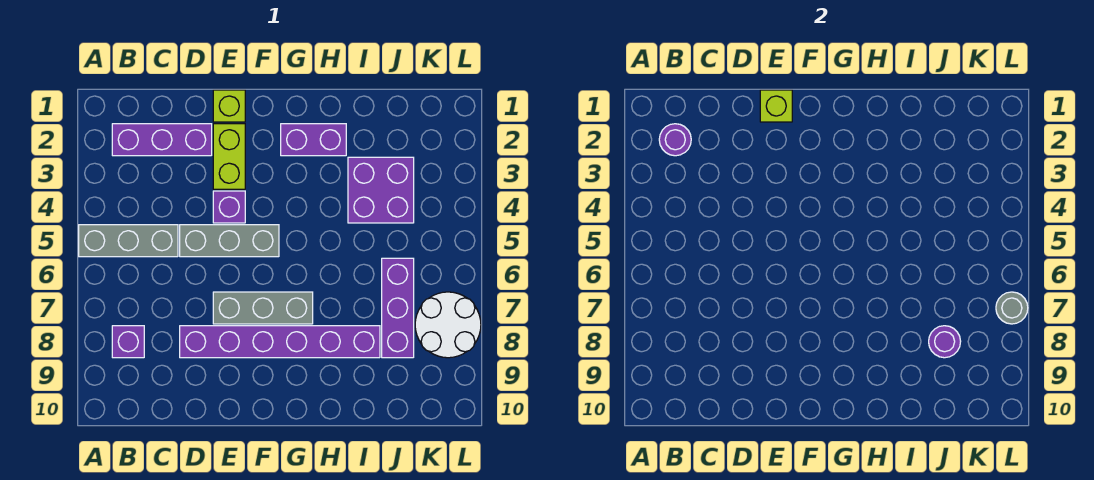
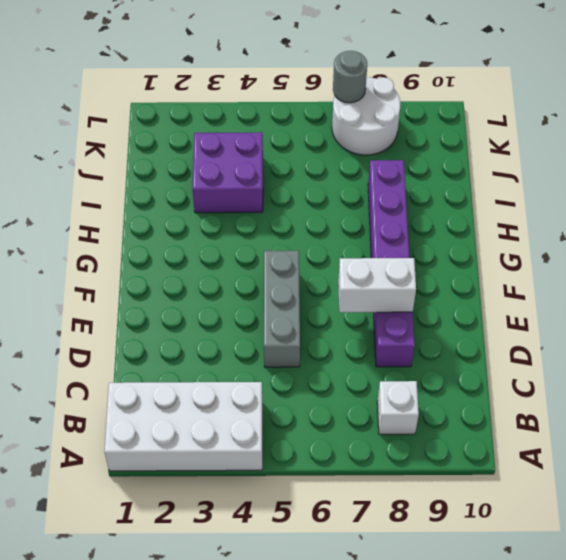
white 2x4 brick [104,382,262,471] -> purple 1x3 brick [112,124,212,156]
white 1x1 brick [377,381,419,434] -> purple 1x1 brick [112,326,144,358]
white 1x2 brick [338,258,416,312] -> none
none -> grey 1x3 brick [79,225,178,257]
none -> lime 1x1 brick [213,90,245,122]
none -> lime 1x2 brick [213,124,245,189]

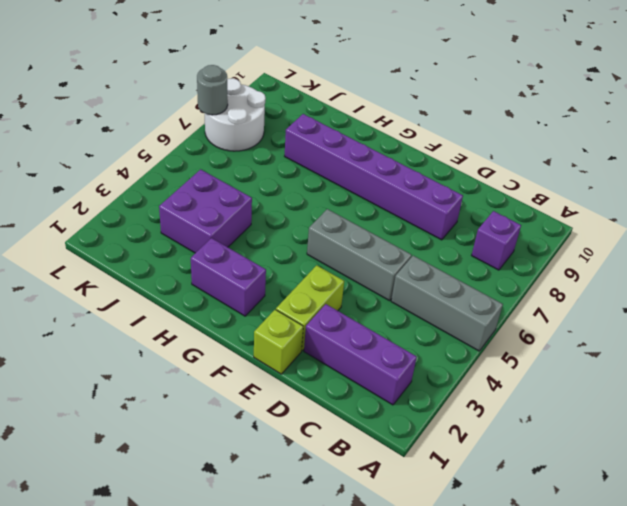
none -> purple 1x1 brick [213,191,245,223]
none -> grey 1x3 brick [213,292,313,324]
none -> purple 1x3 brick [382,258,414,358]

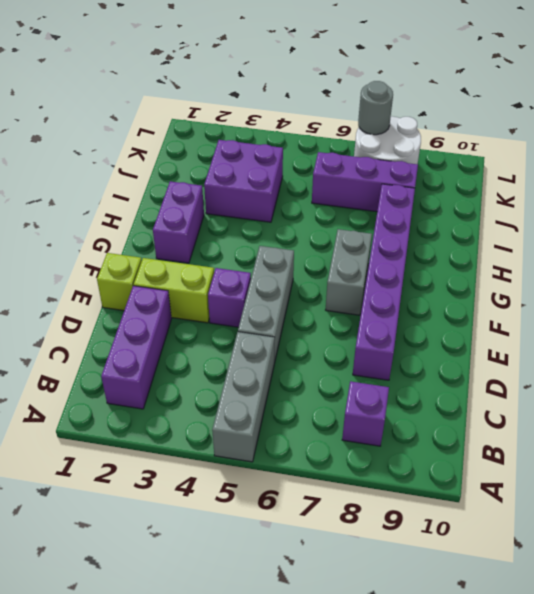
grey 1x2 brick [326,229,372,315] -> grey 1x3 brick [213,292,313,324]
none -> purple 1x1 round brick [659,124,691,156]
none -> lime 1x1 brick [760,90,792,122]
none -> purple 1x1 round brick [929,326,961,358]

